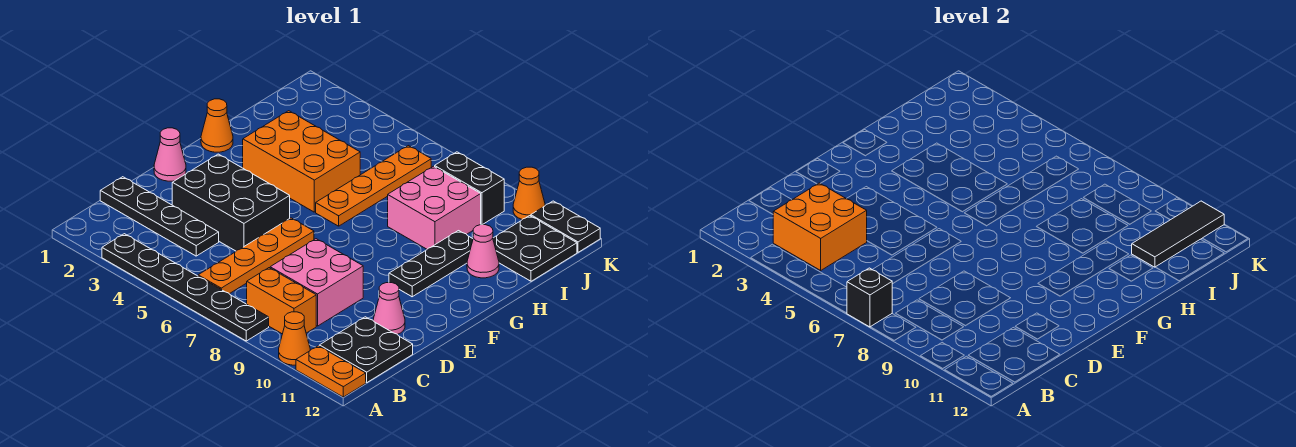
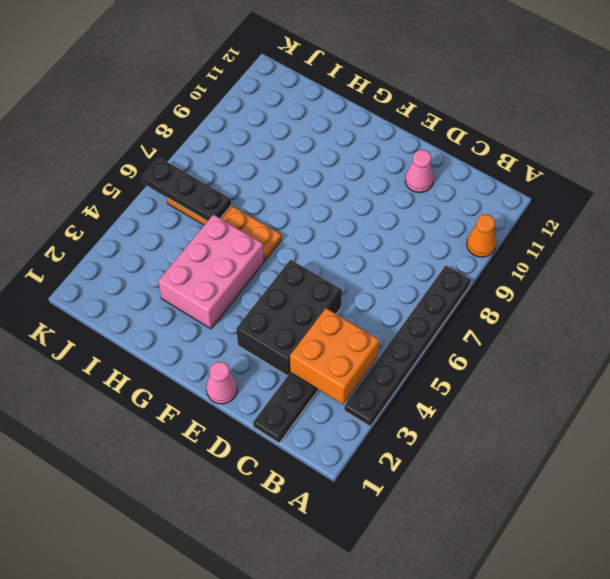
pink 2x3 brick [158,215,264,329] -> orange 2x3 brick [243,111,360,212]
black 1x3 plate [142,157,231,221] -> black 1x3 plate moved to [389,231,473,297]
none -> orange 1x2 plate [296,346,366,397]
none -> orange 1x4 plate [198,218,314,294]
none -> orange 1x2 brick [247,268,316,334]

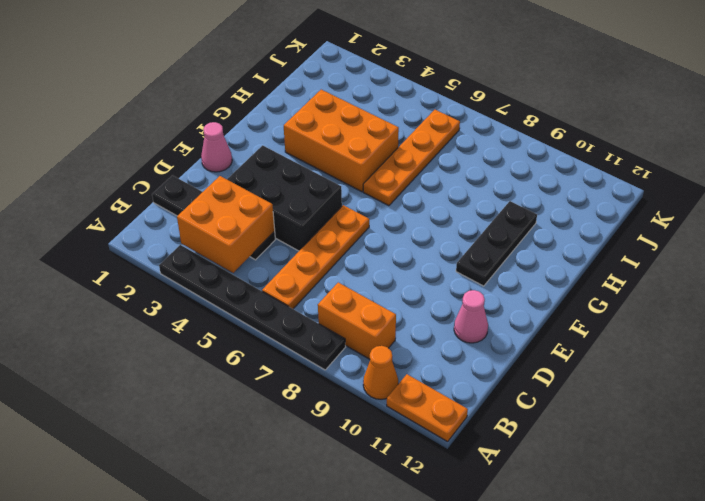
none -> black 2x2 plate [319,317,413,382]
none -> pink 2x2 brick [270,239,363,326]
none -> orange 1x1 cone [201,99,233,152]

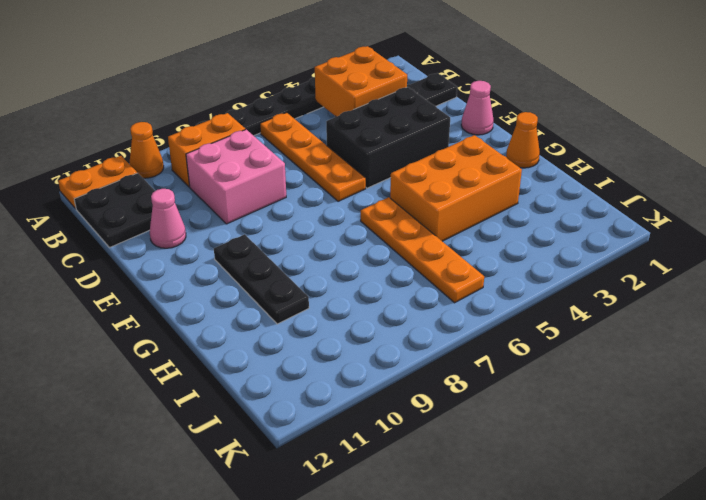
none -> pink 2x2 brick [388,166,481,249]
none -> pink 1x1 cone [467,225,499,278]
none -> black 2x2 plate [493,216,577,281]

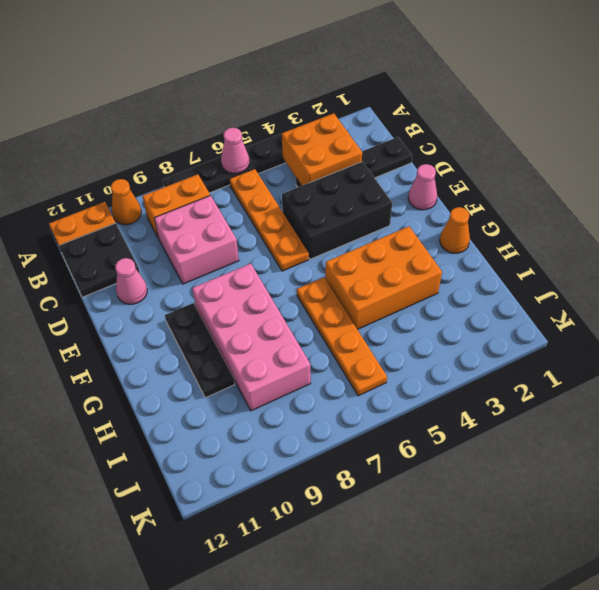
pink 1x1 cone [221,128,249,173] -> pink 1x1 cone moved to [467,225,499,278]
pink 2x4 brick [192,263,311,411] -> pink 2x2 brick [388,166,481,249]
none -> black 2x2 plate [493,216,577,281]
none -> black 1x2 brick [435,152,504,225]
none -> orange 1x1 cone [513,167,545,219]

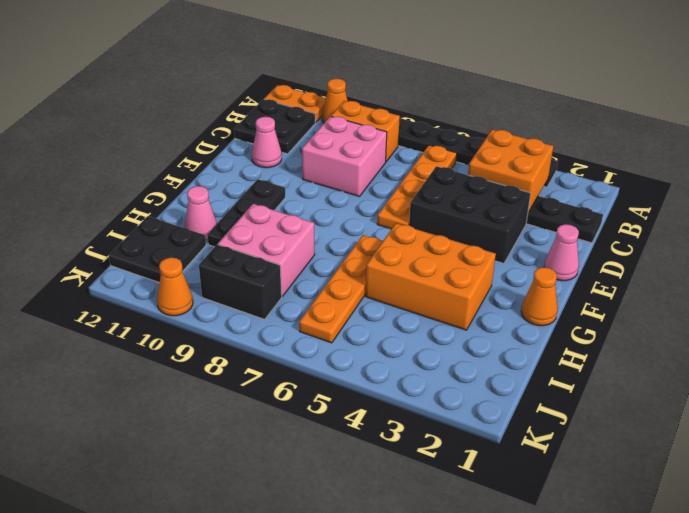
none -> black 1x2 plate [531,201,600,252]
none -> black 1x1 brick [847,268,892,327]
none -> black 1x3 tile [1132,201,1224,267]

